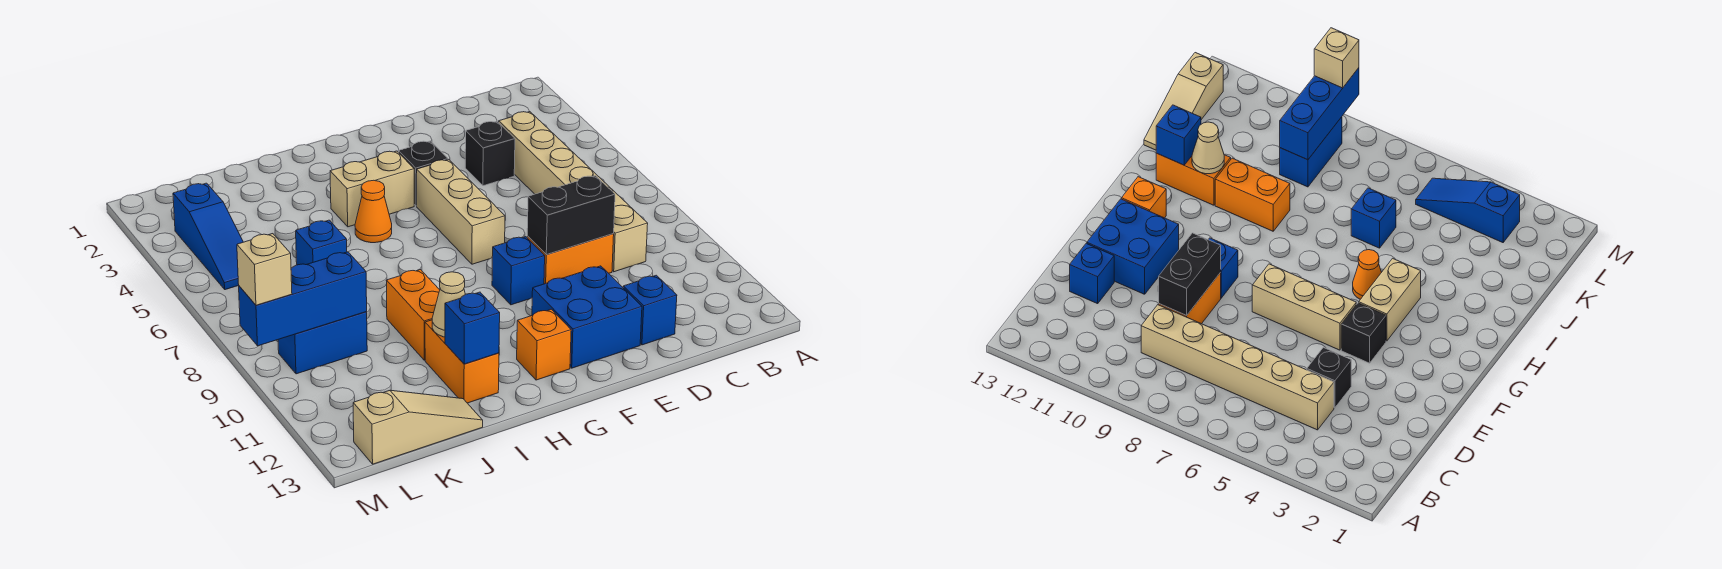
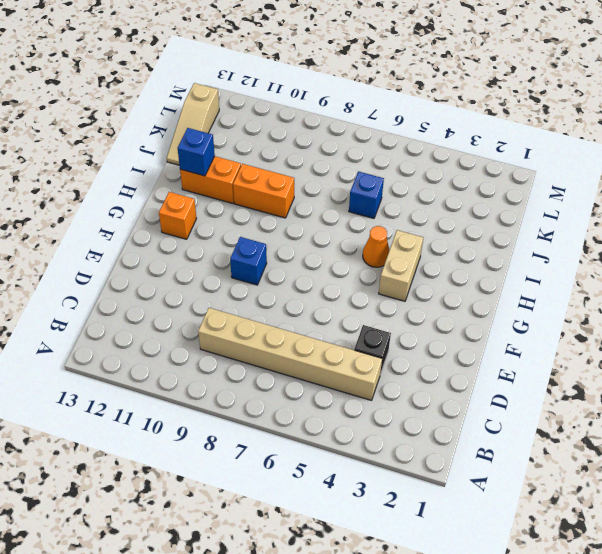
none -> orange 1x2 brick [527,234,614,284]
none -> blue 1x1 brick [623,275,677,345]
none -> blue 2x2 brick [532,266,642,368]

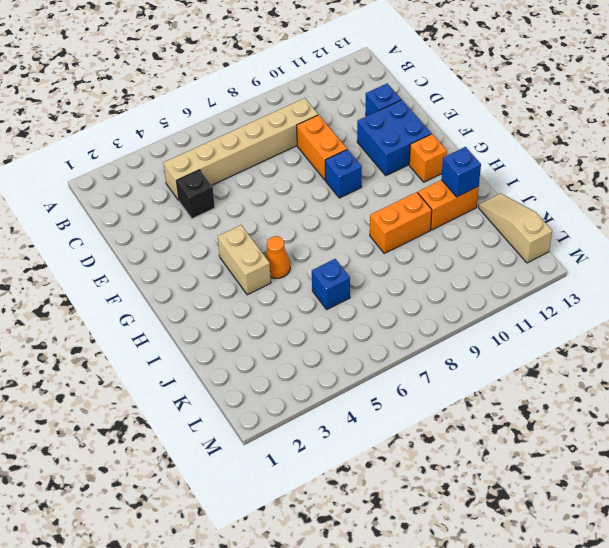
none -> black 1x1 brick [399,141,448,206]
none -> tan 1x3 brick [417,160,505,264]
none -> blue 1x2 brick [278,312,367,374]

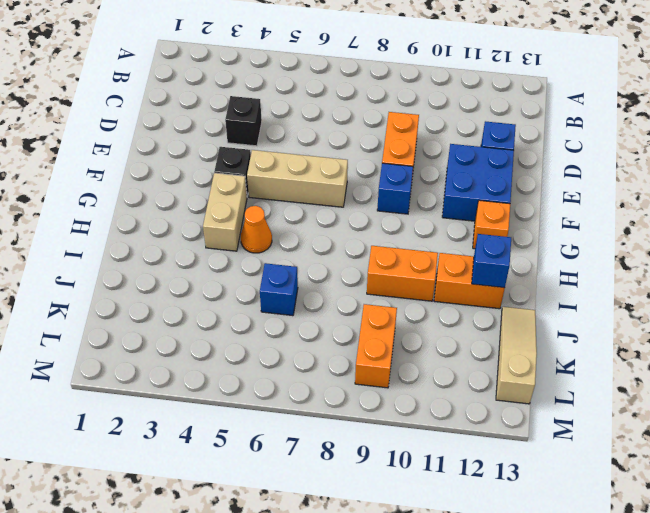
orange 1x2 brick [355,304,397,388] -> blue 1x2 brick [278,312,367,374]
none -> tan 1x6 brick [499,112,648,272]
none -> blue 1x3 slope [173,183,243,290]
none -> black 1x2 brick [527,176,615,255]

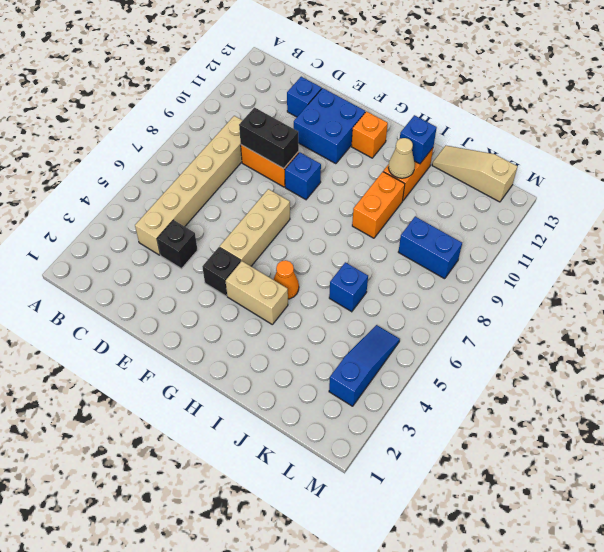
none -> blue 1x3 brick [239,252,367,346]
none -> tan 1x1 brick [237,234,292,305]

